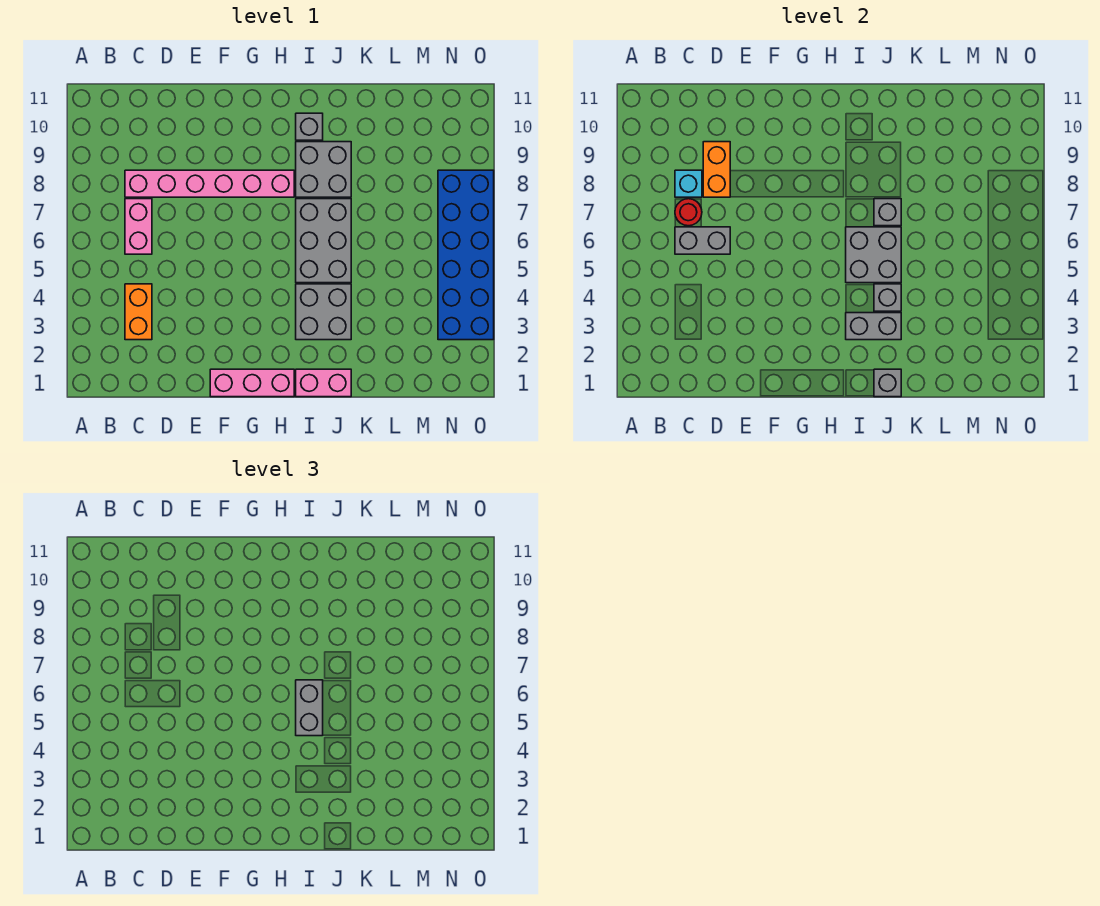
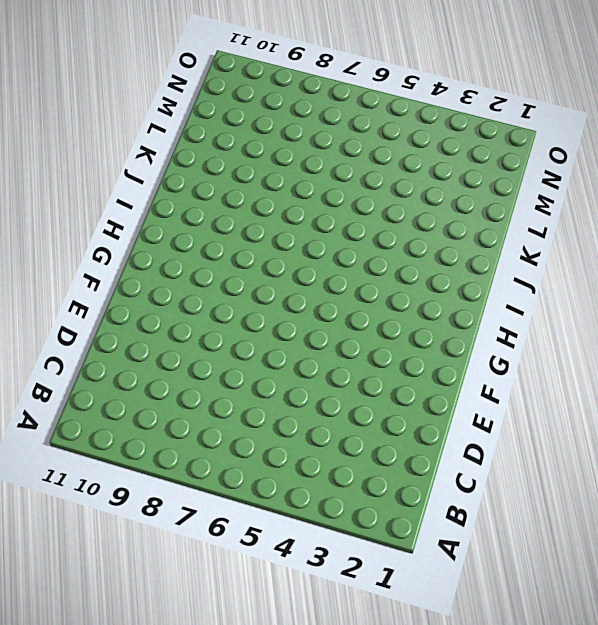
none -> orange 1x2 brick [125,284,152,340]
none -> pink 1x2 brick [125,199,152,254]
none -> pink 1x6 brick [125,170,294,197]

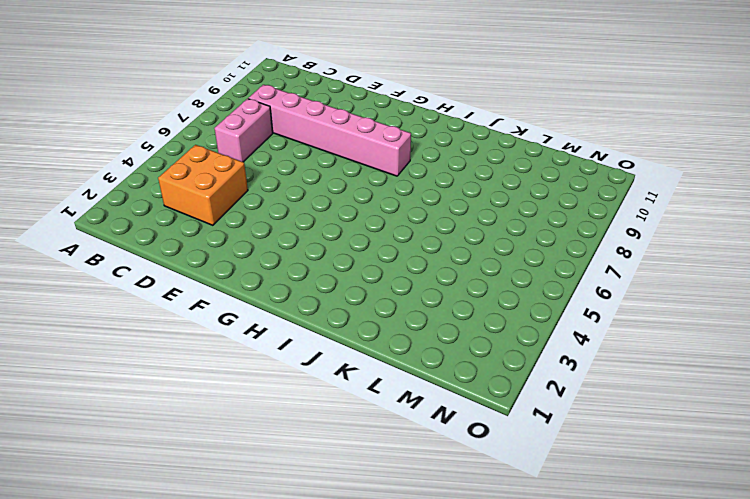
orange 2x2 brick [158,145,248,225] -> orange 1x2 brick [125,284,152,340]
none -> pink 1x3 brick [210,369,294,397]
none -> pink 1x2 brick [296,369,351,397]
none -> grey 2x2 brick [296,284,351,340]

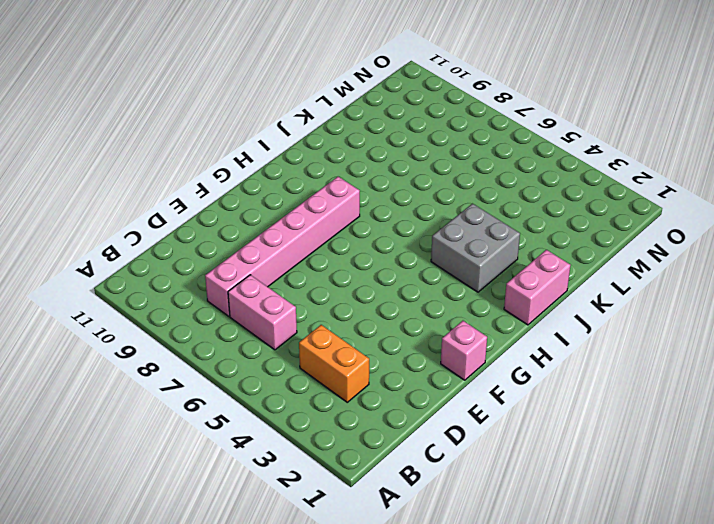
pink 1x1 brick [441,321,487,380] -> pink 1x3 brick [210,369,294,397]
none -> grey 2x3 brick [296,199,351,283]
none -> grey 2x2 brick [296,142,351,197]
none -> grey 1x1 brick [296,113,323,140]

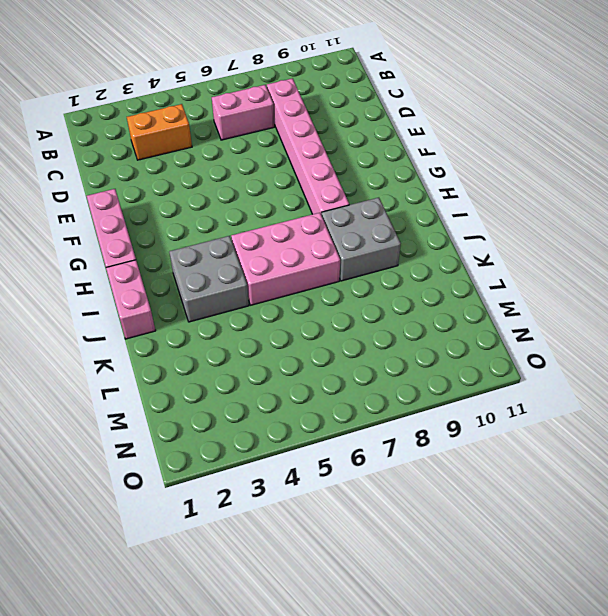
pink 2x3 brick [231,213,340,305] -> grey 2x3 brick [296,199,351,283]
none -> grey 1x1 brick [296,113,323,140]
none -> blue 2x6 brick [438,170,494,340]
none -> grey 1x2 brick [675,227,730,254]

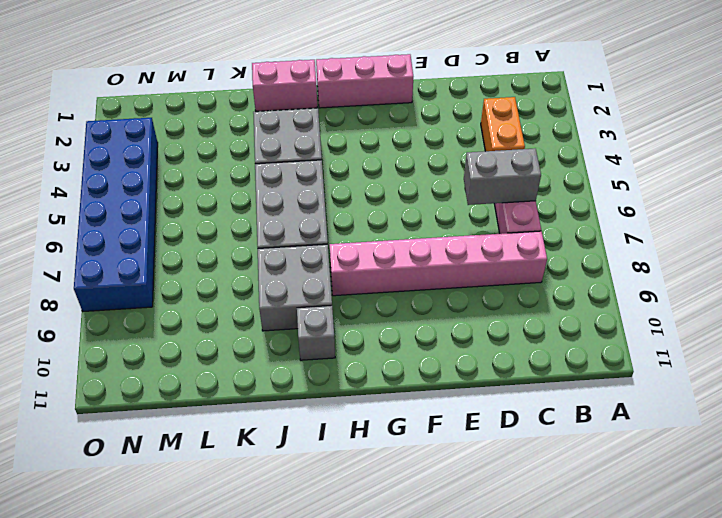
none -> red 1x1 round brick [675,199,702,226]
none -> cyan 1x1 brick [675,170,702,197]
none -> orange 1x2 brick [703,142,730,197]

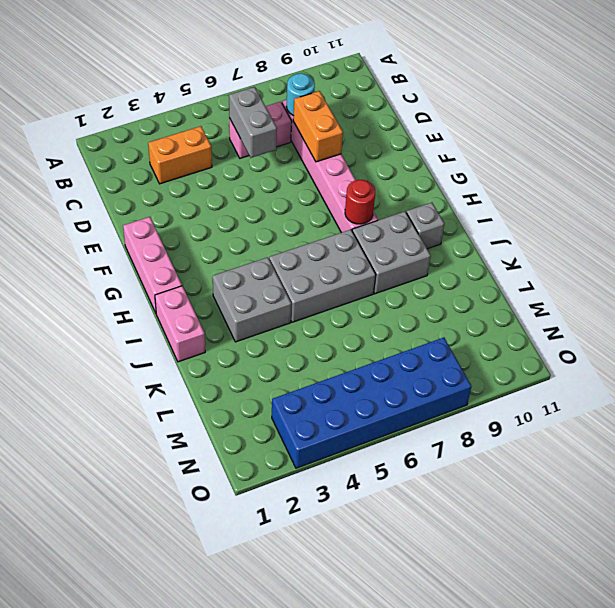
cyan 1x1 round brick [286,73,315,116] -> cyan 1x1 brick [675,170,702,197]
orange 1x2 brick [293,91,343,162] -> orange 1x2 brick turned to [703,142,730,197]
red 1x1 round brick [345,180,375,224] -> red 1x1 round brick moved to [675,199,702,226]
none -> grey 1x2 brick [846,313,901,340]
none -> grey 2x2 brick [846,227,901,283]
none -> grey 1x1 brick [874,369,901,397]

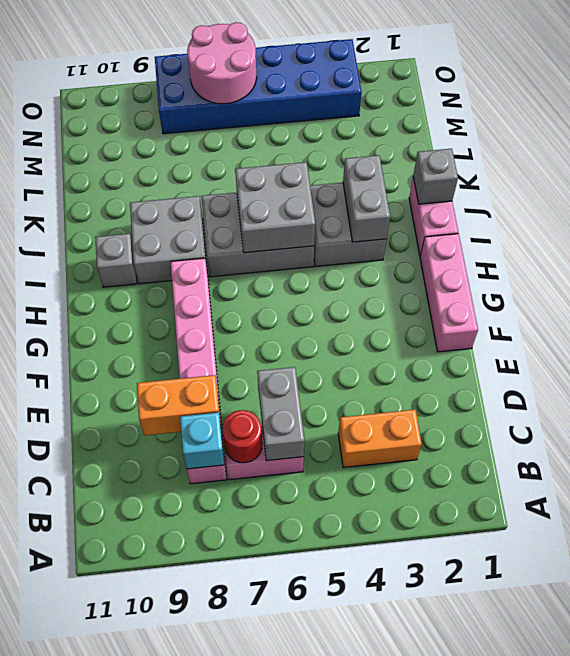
pink 2x2 round brick [187,22,257,104] -> none
none -> grey 1x1 brick [874,284,901,311]
none -> grey 1x1 brick [874,199,901,226]
none -> grey 1x2 brick [296,680,323,736]

